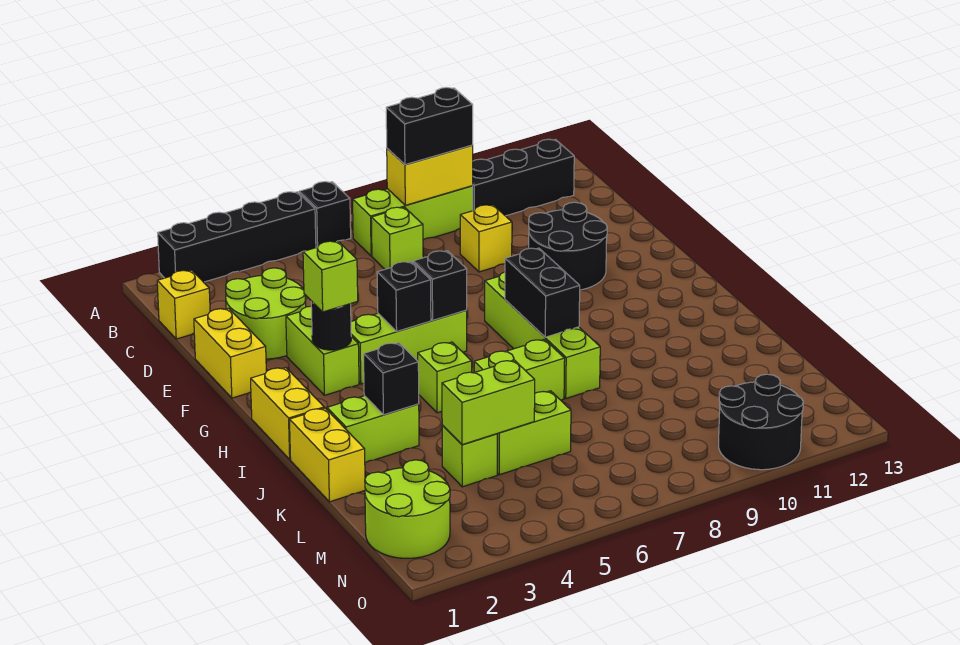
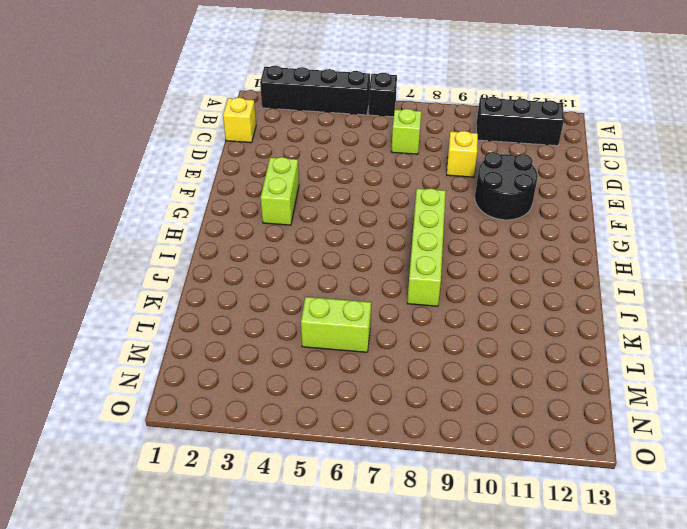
none -> lime 1x3 brick [353,186,473,256]
none -> lime 2x2 round brick [226,268,306,359]
none -> yellow 1x2 brick [194,308,266,398]
none -> lime 1x3 brick [351,310,467,384]

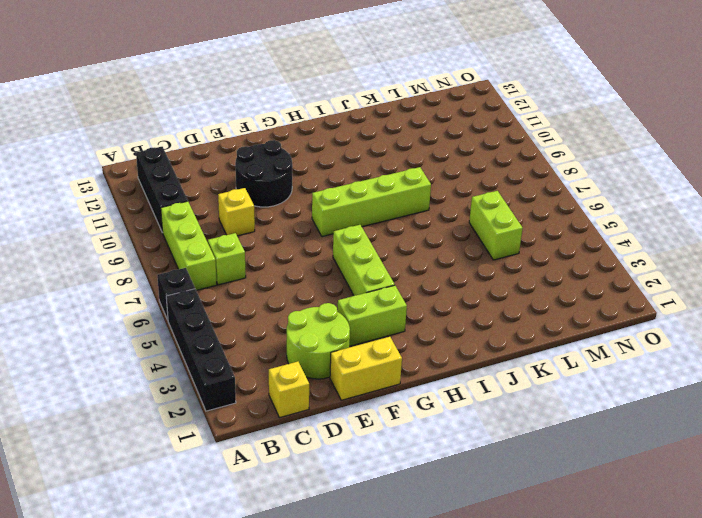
none -> yellow 1x2 brick [251,367,324,459]
none -> lime 1x1 brick [418,342,472,413]
none -> yellow 1x2 brick [290,408,365,502]
none -> lime 1x2 brick [327,396,419,463]

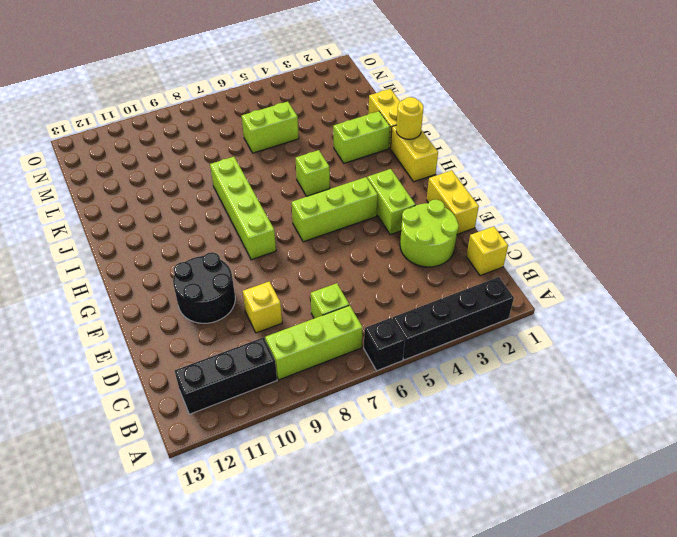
yellow 1x1 round brick [396,97,423,139] -> none
none -> lime 1x2 brick [474,339,565,400]
none -> lime 1x1 brick [442,426,497,487]
none -> lime 2x2 round brick [365,460,450,558]
none -> black 2x2 round brick [719,374,803,470]

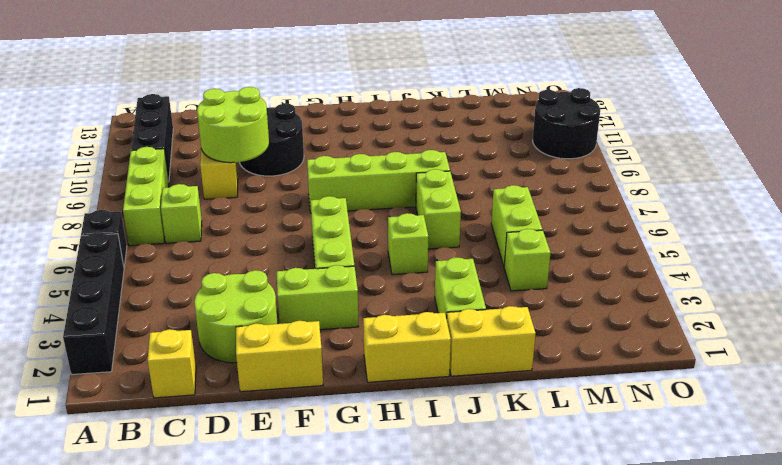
lime 2x2 round brick [197,87,269,163] -> lime 2x2 round brick moved to [365,460,450,558]
none -> yellow 1x2 brick [387,145,473,205]
none -> black 1x1 round brick [311,301,351,350]
none -> black 1x1 brick [377,262,431,331]
none -> black 1x1 brick [413,251,467,320]

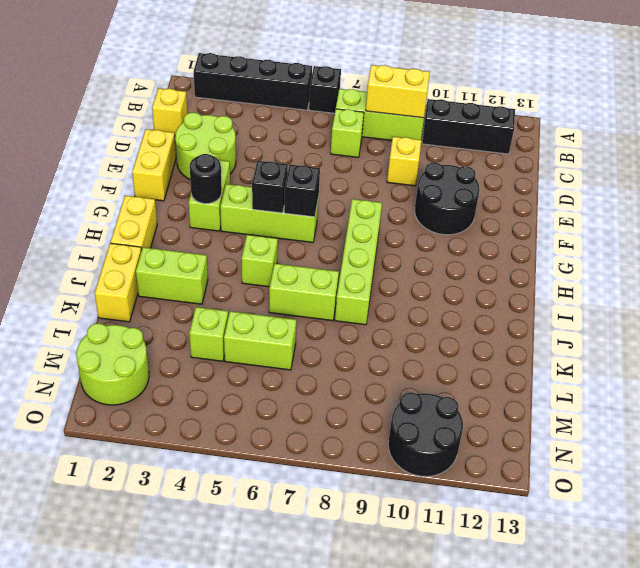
none -> black 1x2 brick [505,248,580,337]
none -> black 1x1 brick [364,343,419,415]
none -> lime 1x2 brick [442,360,535,445]
none -> black 1x2 brick [386,88,473,165]

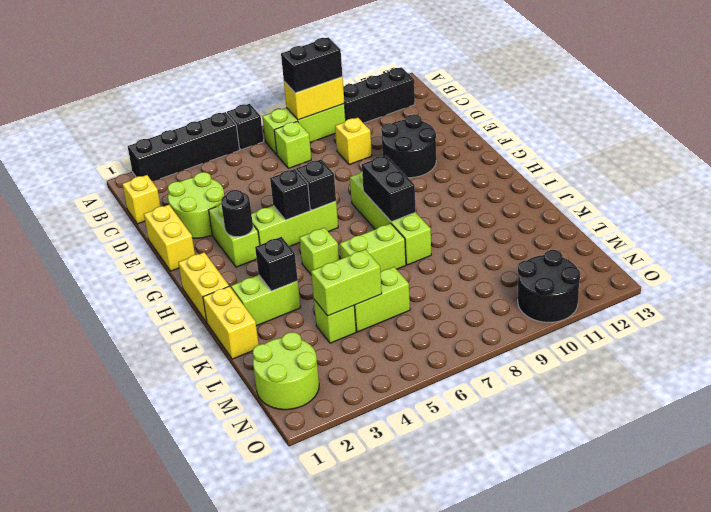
none -> lime 1x1 brick [303,241,358,312]

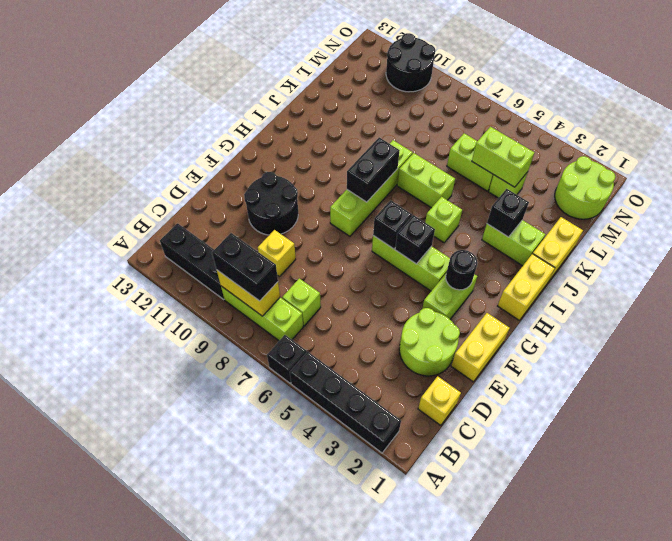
none -> lime 1x1 brick [303,241,358,312]

